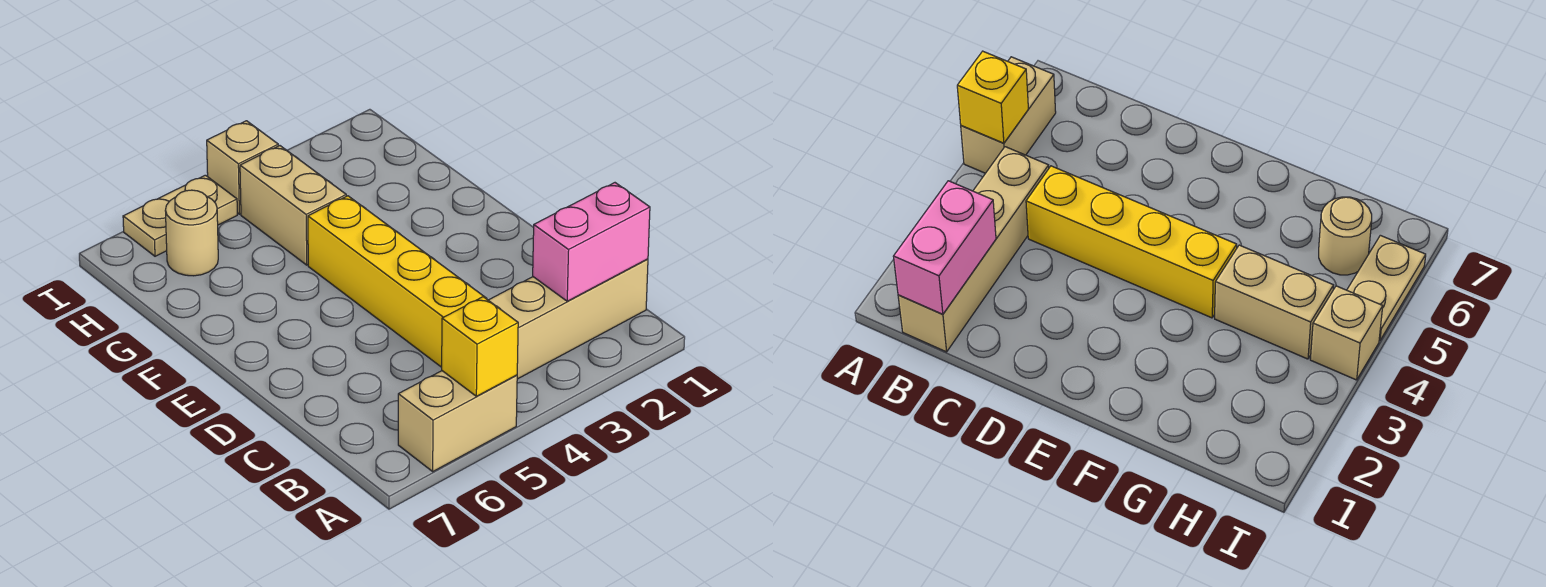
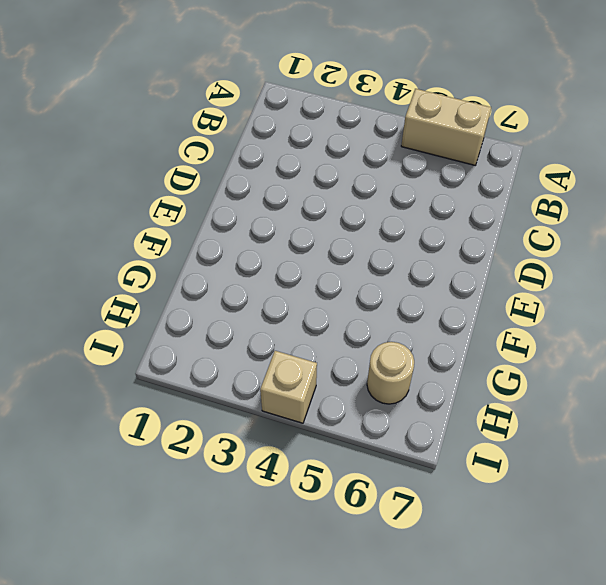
none -> tan 1x4 brick [488,259,648,379]
none -> yellow 1x4 brick [308,196,487,367]

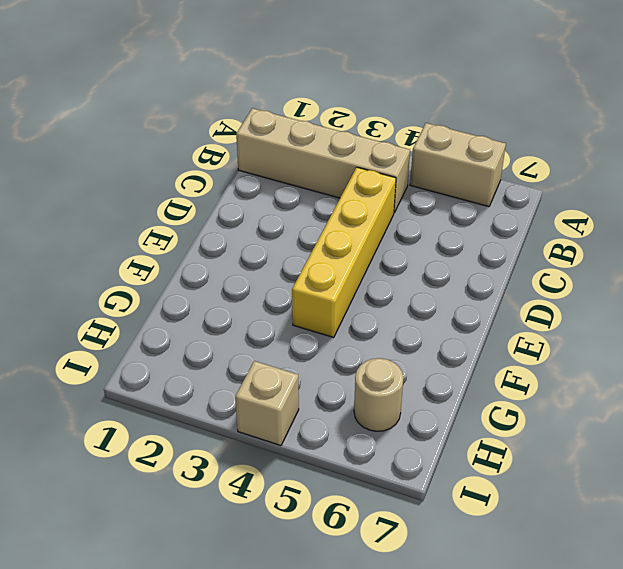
none -> tan 1x2 brick [240,146,346,265]
none -> tan 1x2 plate [123,175,237,256]

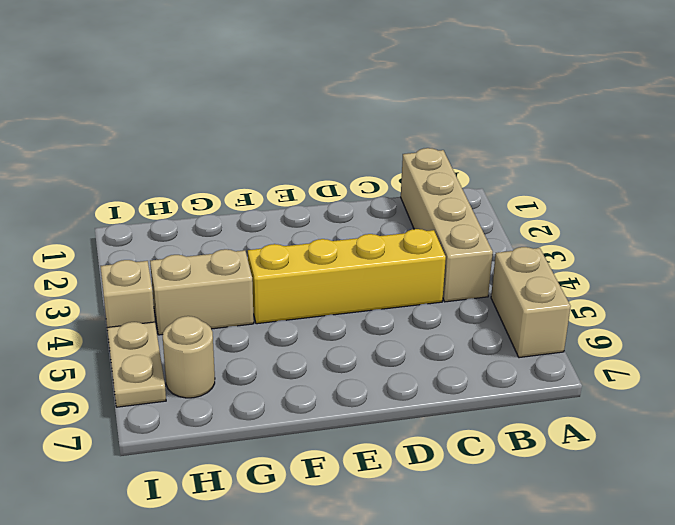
none -> yellow 1x1 brick [442,297,518,396]
none -> pink 1x2 brick [533,183,650,301]

